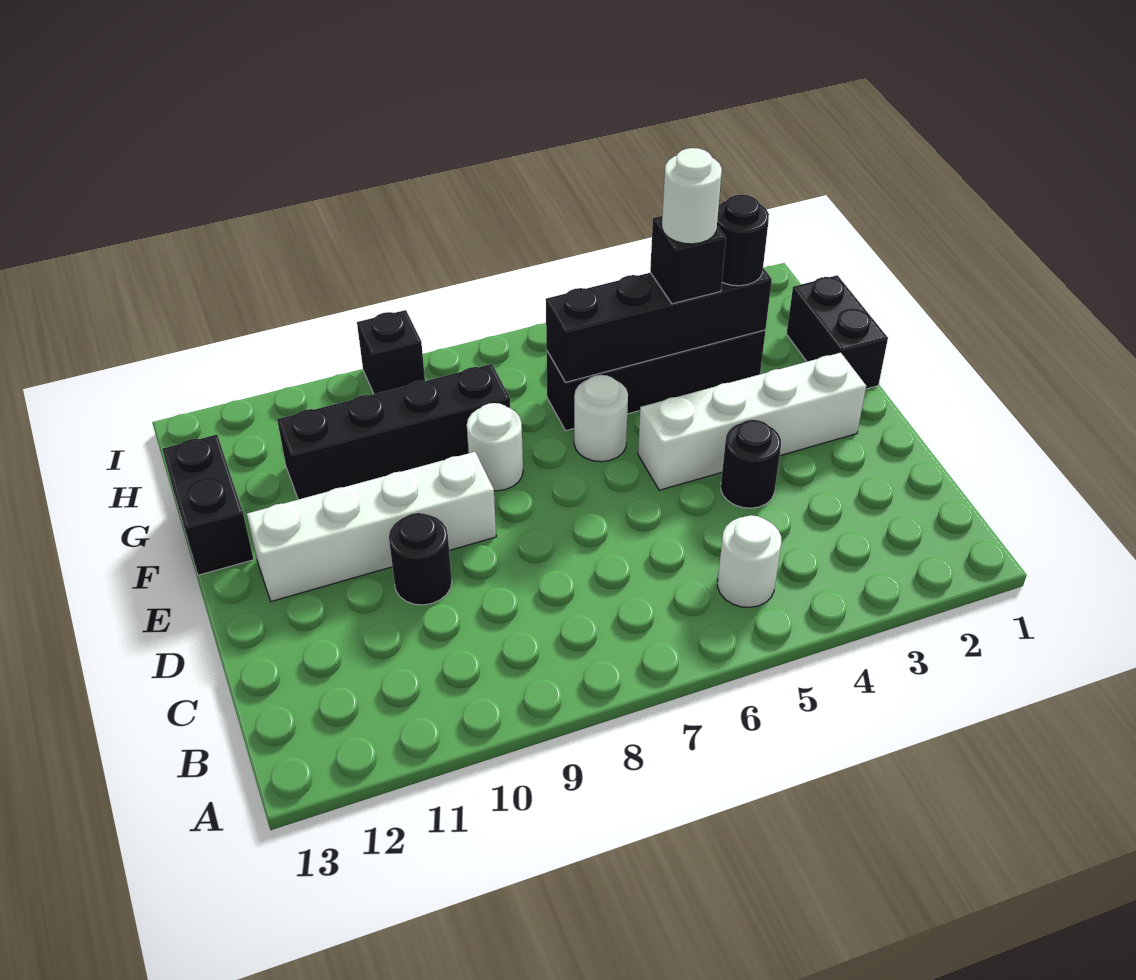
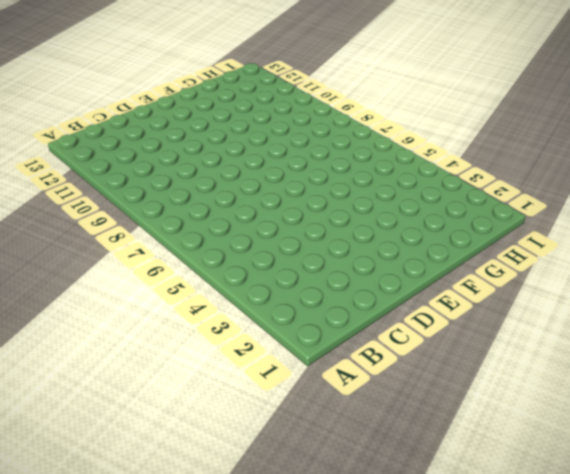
none -> white 1x1 round brick [717,515,781,608]
none -> black 1x1 round brick [721,420,781,508]
none -> black 1x1 round brick [389,513,452,605]

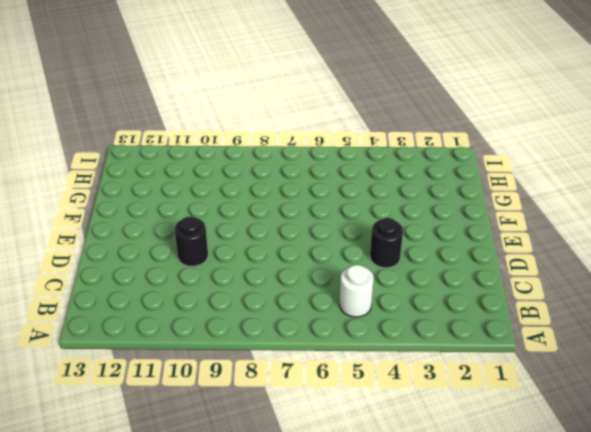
none -> white 1x4 brick [638,353,866,490]
none -> white 1x4 brick [247,452,496,602]
none -> black 1x2 brick [787,275,888,389]

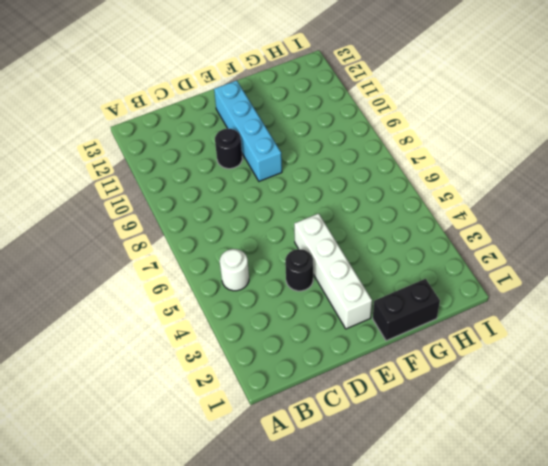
cyan 1x4 brick [214,80,282,181] -> white 1x4 brick [247,452,496,602]
none -> white 1x1 round brick [574,375,628,462]
none -> white 1x1 round brick [467,403,523,491]
none -> black 1x2 brick [162,435,254,575]

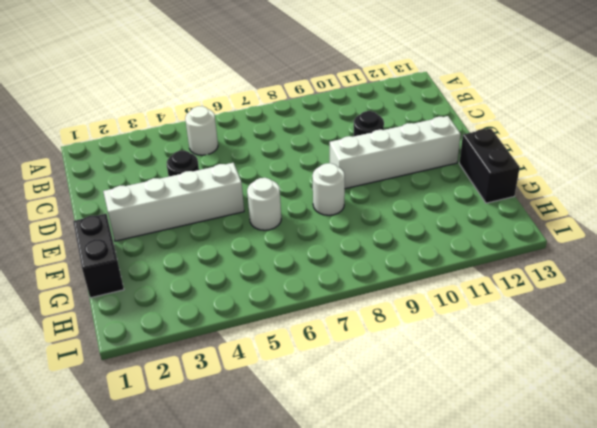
none -> black 1x4 brick [547,330,765,431]
none -> black 1x4 brick [277,364,510,500]
none -> black 1x1 brick [357,310,425,394]

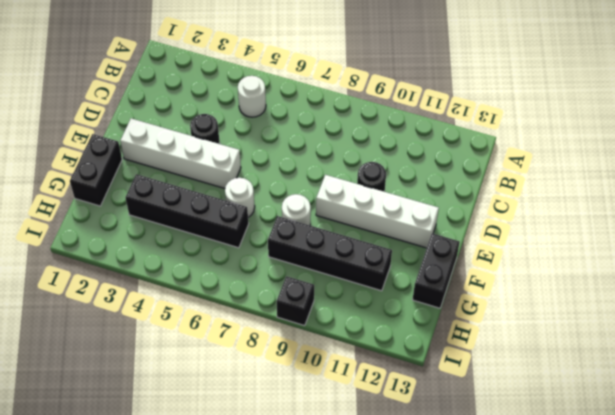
none -> black 1x4 brick [546,268,772,382]
none -> black 1x1 round brick [717,195,769,286]
none -> black 1x1 brick [650,216,726,304]

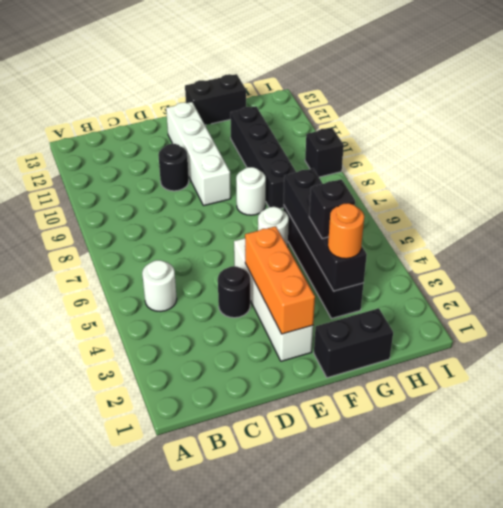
orange 1x3 brick [245,226,315,334] -> none
orange 1x1 round brick [328,203,364,259] -> black 1x1 round brick [717,195,769,286]
none -> white 1x1 round brick [662,148,722,244]

